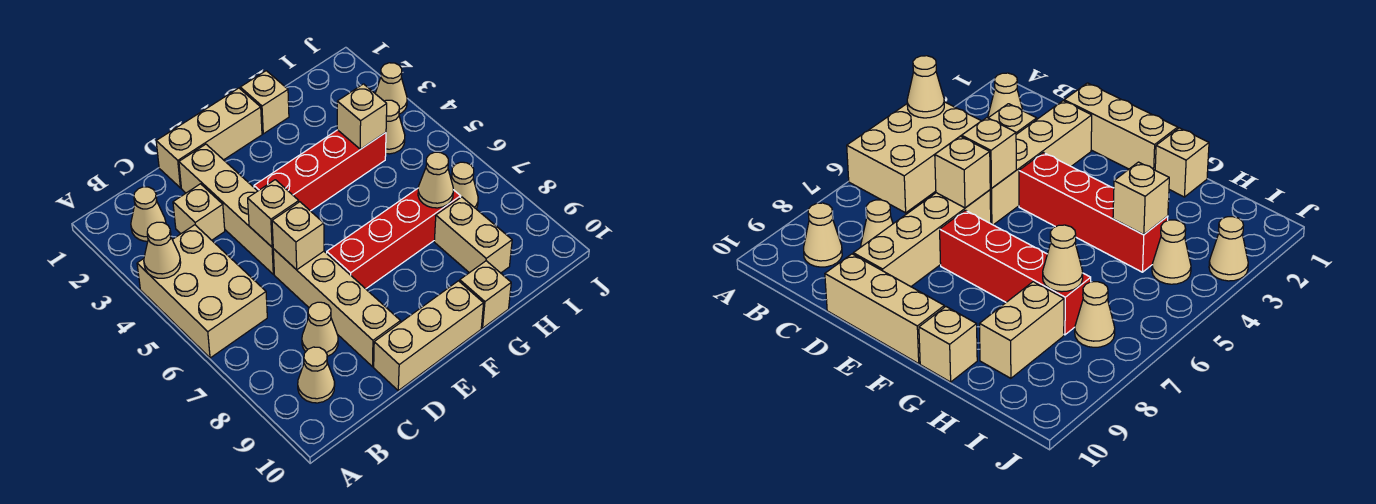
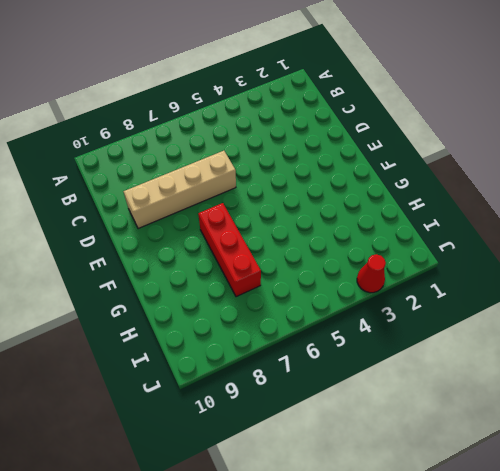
red 1x3 brick [198,203,261,297] -> red 1x4 brick [327,189,461,289]
red 1x1 cone [357,254,386,293] -> tan 1x1 cone [375,63,407,114]
none -> tan 2x3 brick [137,225,267,358]
none -> tan 1x1 cone [131,187,166,241]
none -> tan 1x1 cone [298,347,335,403]

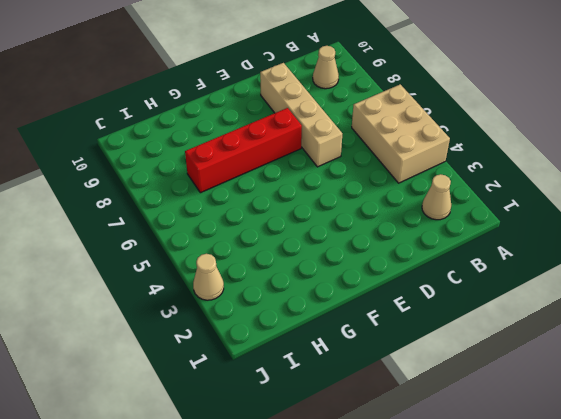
none -> tan 1x1 brick [173,184,225,240]
none -> tan 1x1 cone [302,302,338,356]
none -> tan 1x3 brick [156,88,262,188]

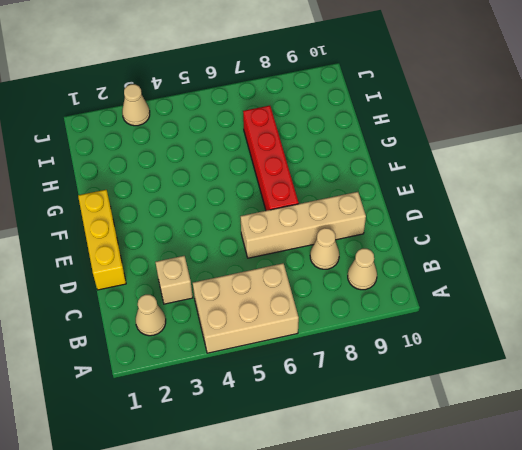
yellow 1x3 brick [78,190,126,290] -> tan 1x3 brick [156,88,262,188]
none -> tan 1x4 brick [179,144,274,274]
none -> tan 1x3 brick [374,281,484,391]
none -> red 1x4 brick [254,130,386,211]

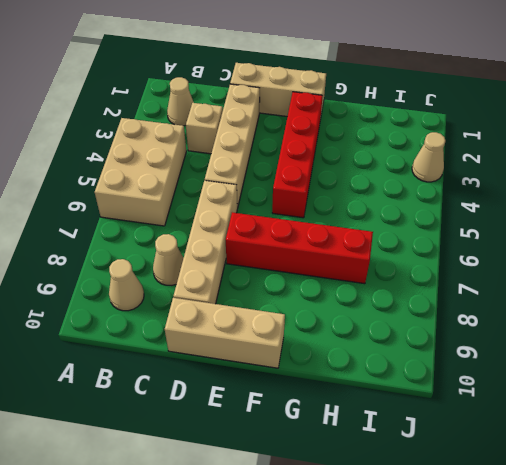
red 1x4 brick [272,92,323,218] -> red 1x4 brick turned to [254,130,386,211]
none -> tan 1x1 brick [240,71,289,134]
none -> tan 1x1 brick [460,261,511,328]
none -> tan 1x2 brick [434,197,512,273]

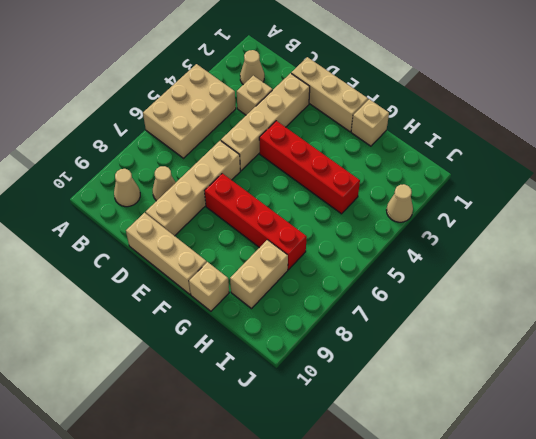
none -> tan 1x1 cone [384,100,405,154]
none -> tan 1x1 cone [451,162,478,209]
none -> tan 1x1 cone [144,222,181,278]

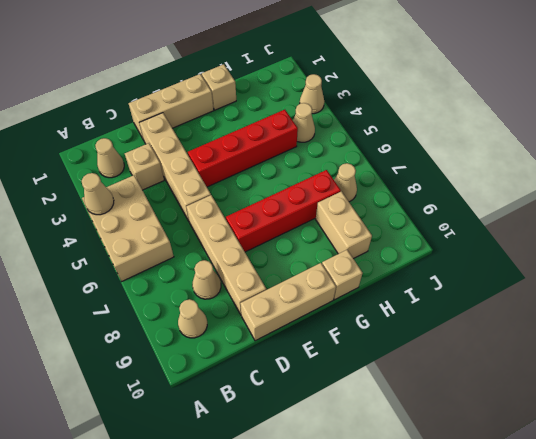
none -> tan 1x1 brick [248,180,299,247]
none -> tan 1x1 brick [272,202,324,270]
none -> tan 1x1 brick [337,84,387,149]

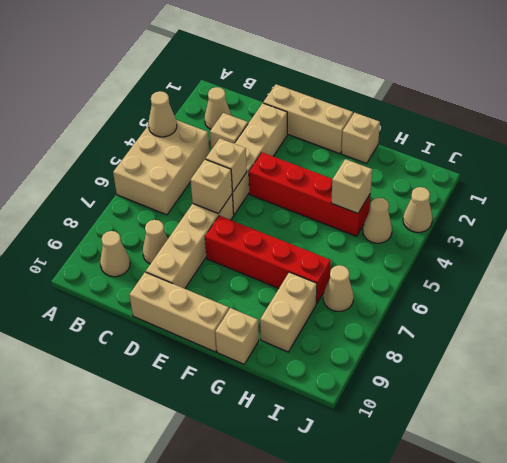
none -> tan 1x1 cone [418,152,453,208]

